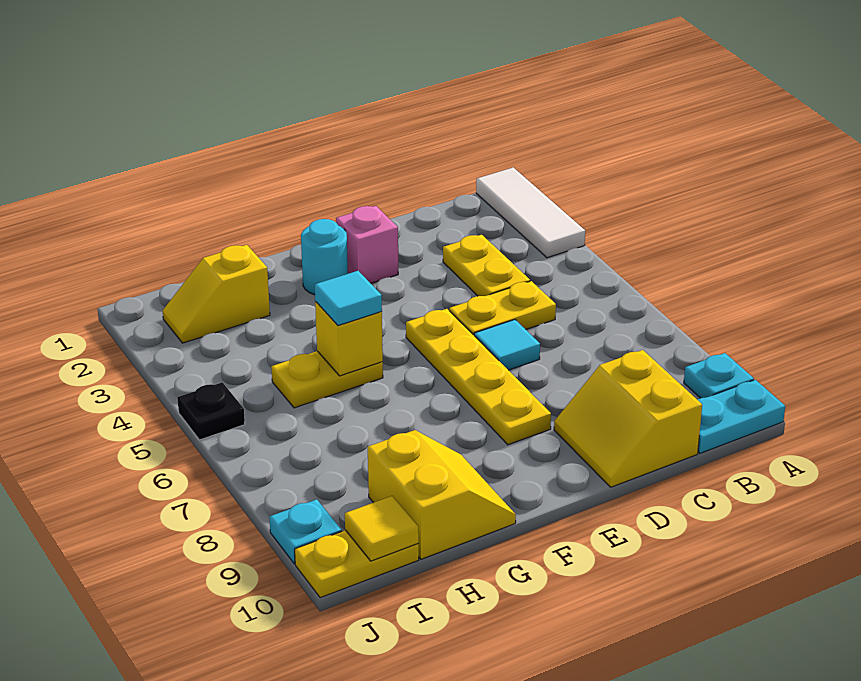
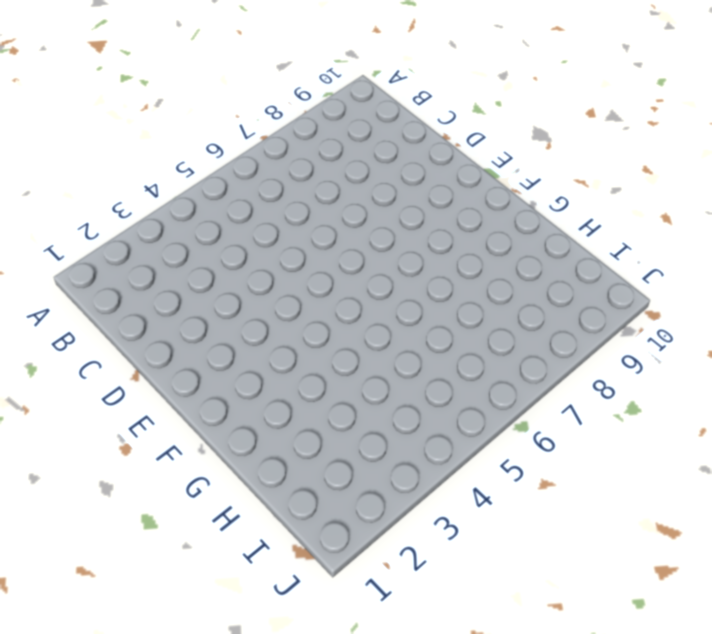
none -> white 1x3 tile [476,167,585,258]
none -> cyan 1x1 plate [684,353,754,398]
none -> cyan 1x2 plate [697,380,785,453]

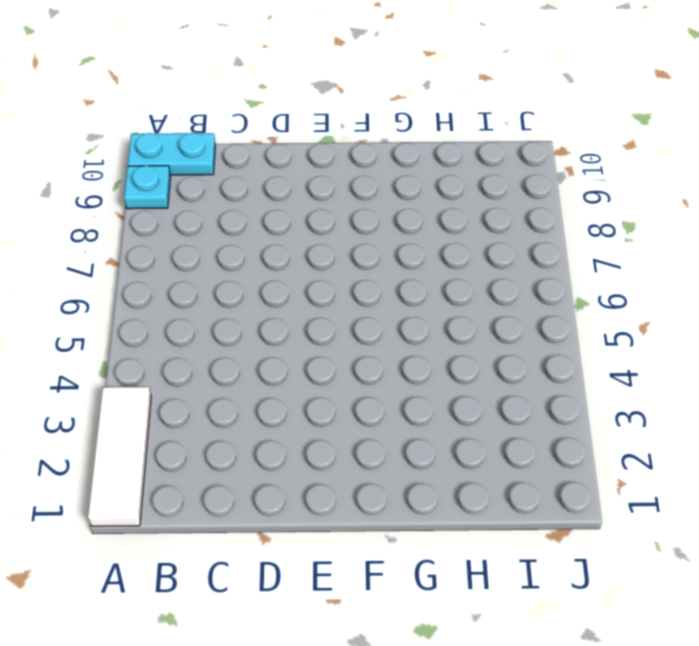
none -> yellow 1x2 plate [443,235,530,296]
none -> yellow 1x2 plate [449,281,556,335]
none -> yellow 2x2 slope [554,350,702,487]

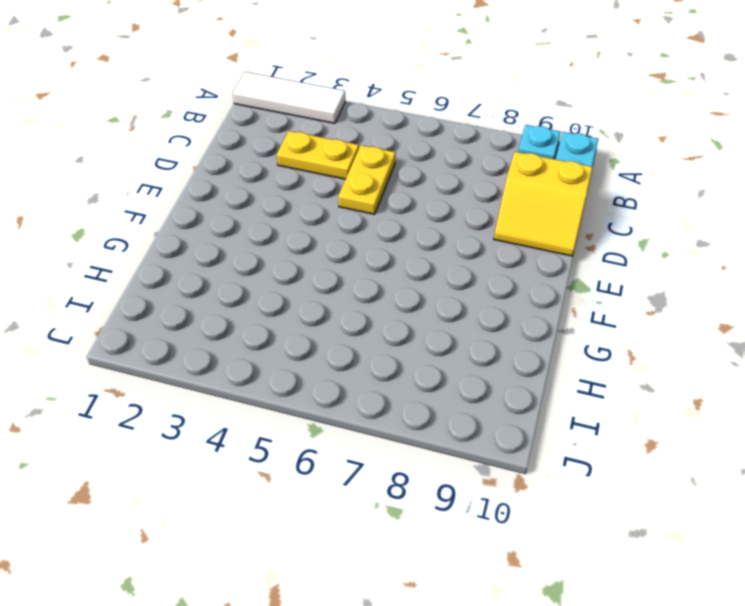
none -> cyan 1x1 tile [474,320,540,370]
none -> pink 1x1 brick [336,206,398,283]
none -> yellow 1x4 plate [406,309,551,445]

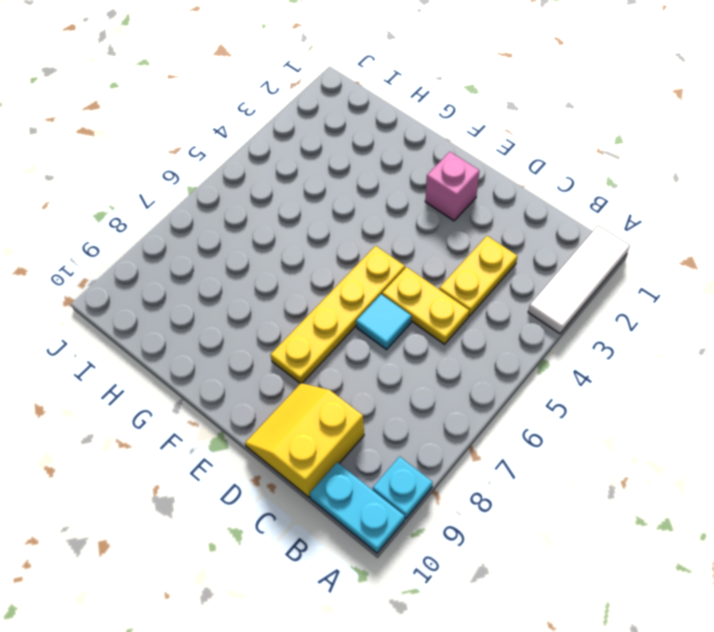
none -> cyan 1x1 round brick [301,219,348,295]
none -> yellow 1x2 plate [271,351,383,408]
none -> yellow 2x2 slope [368,430,516,559]

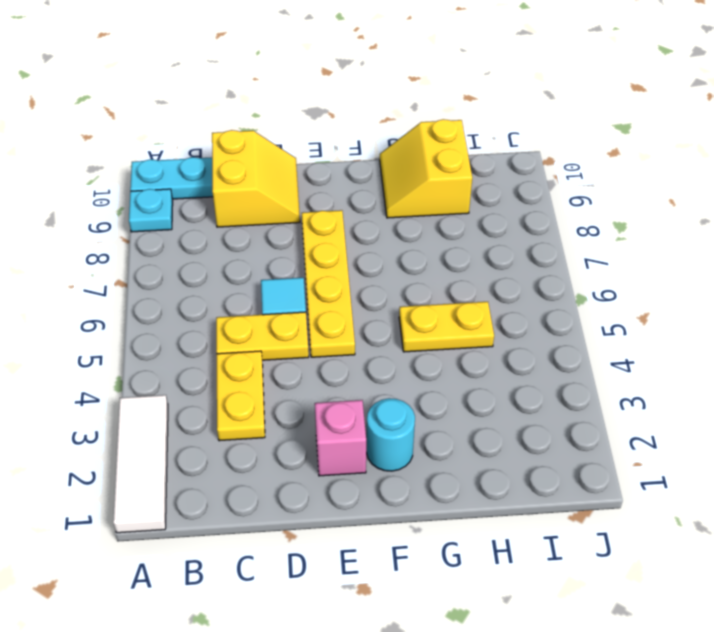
none -> yellow 1x2 slope [163,245,270,343]
none -> yellow 1x2 plate [295,530,419,598]
none -> black 1x1 plate [177,382,245,440]

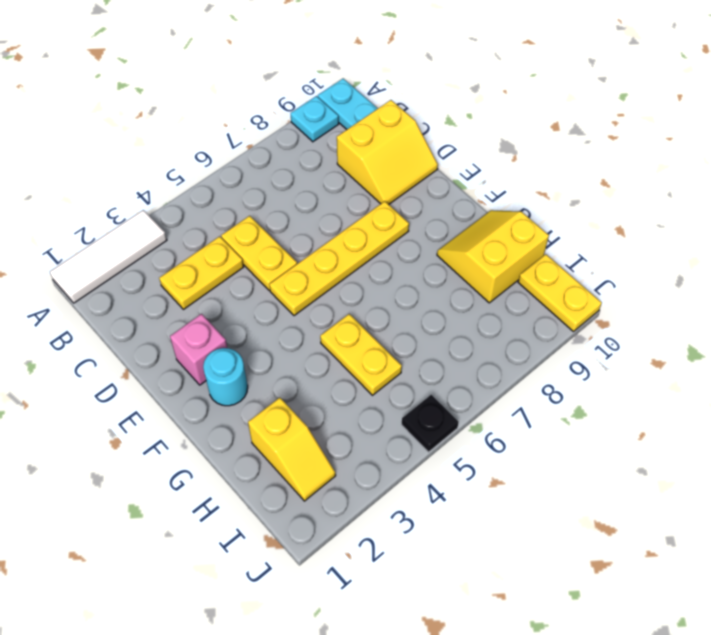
none -> cyan 1x1 tile [474,320,540,370]
none -> cyan 1x1 plate [269,499,342,564]
none -> yellow 1x1 brick [315,302,383,376]

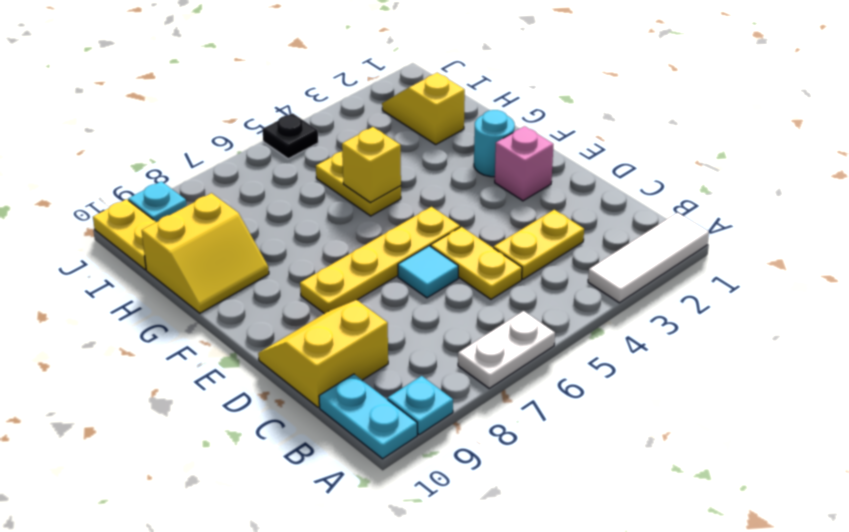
white 1x2 plate [458,311,555,388] -> none
none -> yellow 1x1 tile [345,496,419,561]
none -> cyan 1x1 tile [315,271,382,326]

